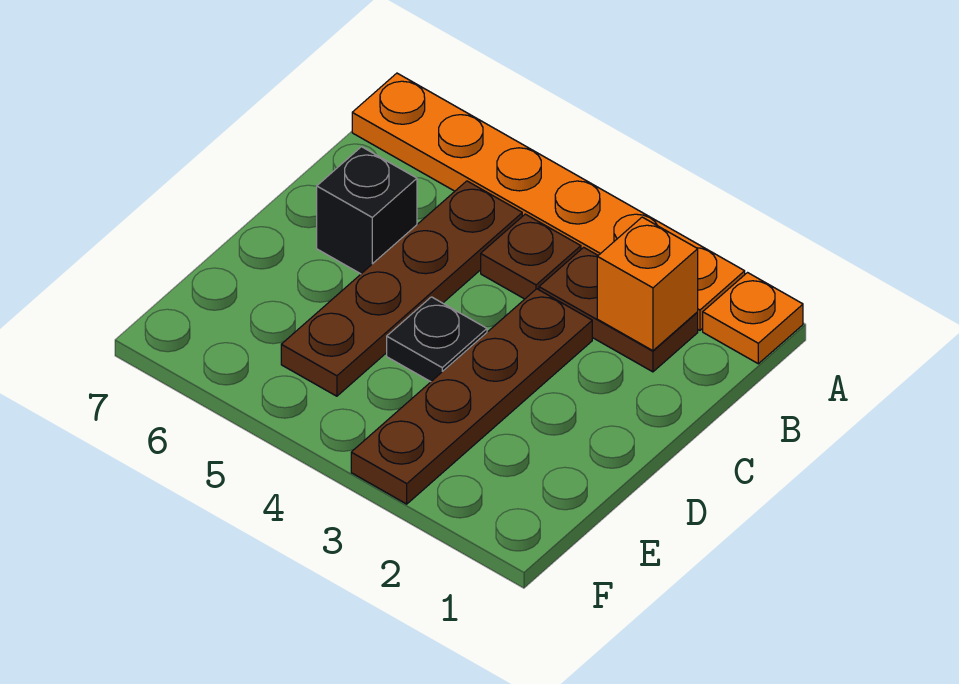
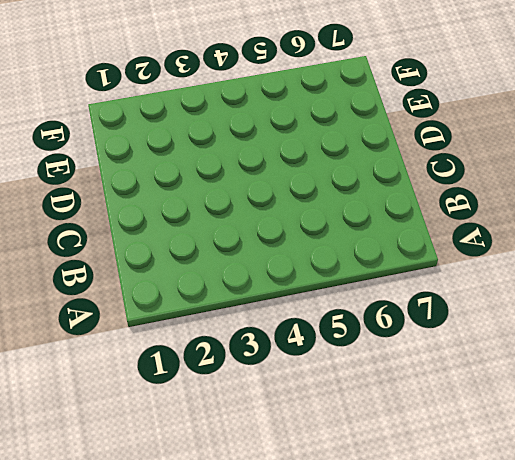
none -> orange 1x1 plate [703,273,803,364]
none -> orange 1x6 plate [352,73,745,330]

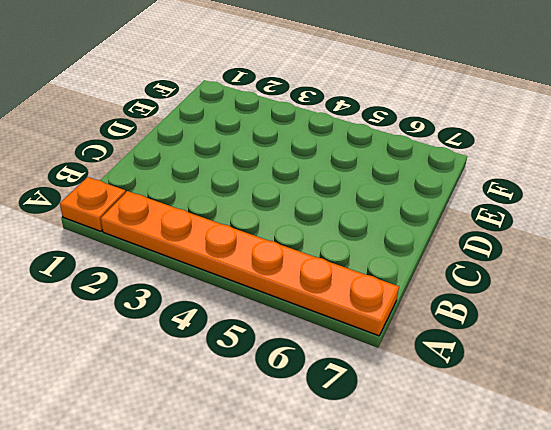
none -> brown 1x2 plate [539,247,698,372]
none -> brown 1x1 plate [481,214,581,299]

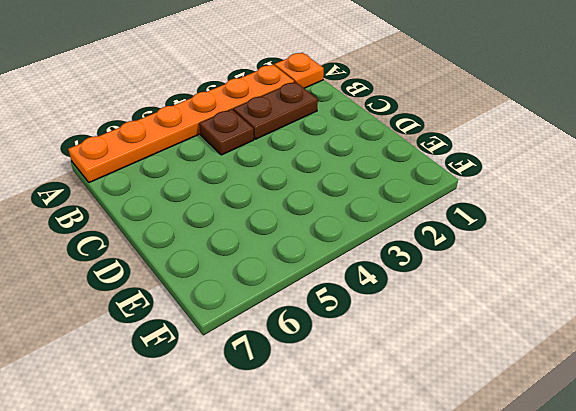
none -> brown 1x4 plate [281,181,522,396]
none -> brown 1x4 plate [351,289,592,504]

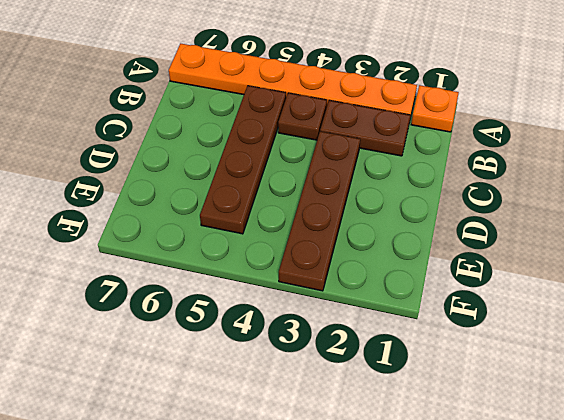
none -> black 1x1 brick [317,147,417,274]
none -> black 1x1 plate [387,297,487,382]

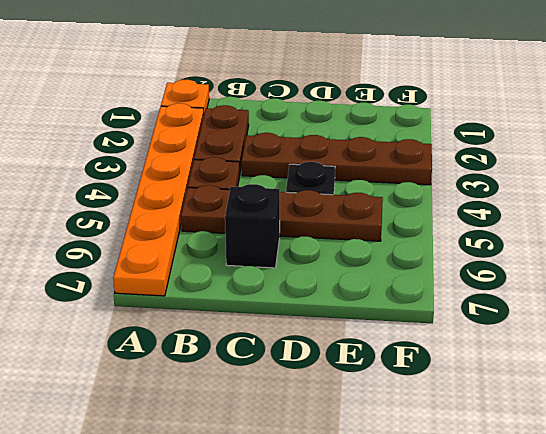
none -> orange 1x1 brick [597,217,698,351]

